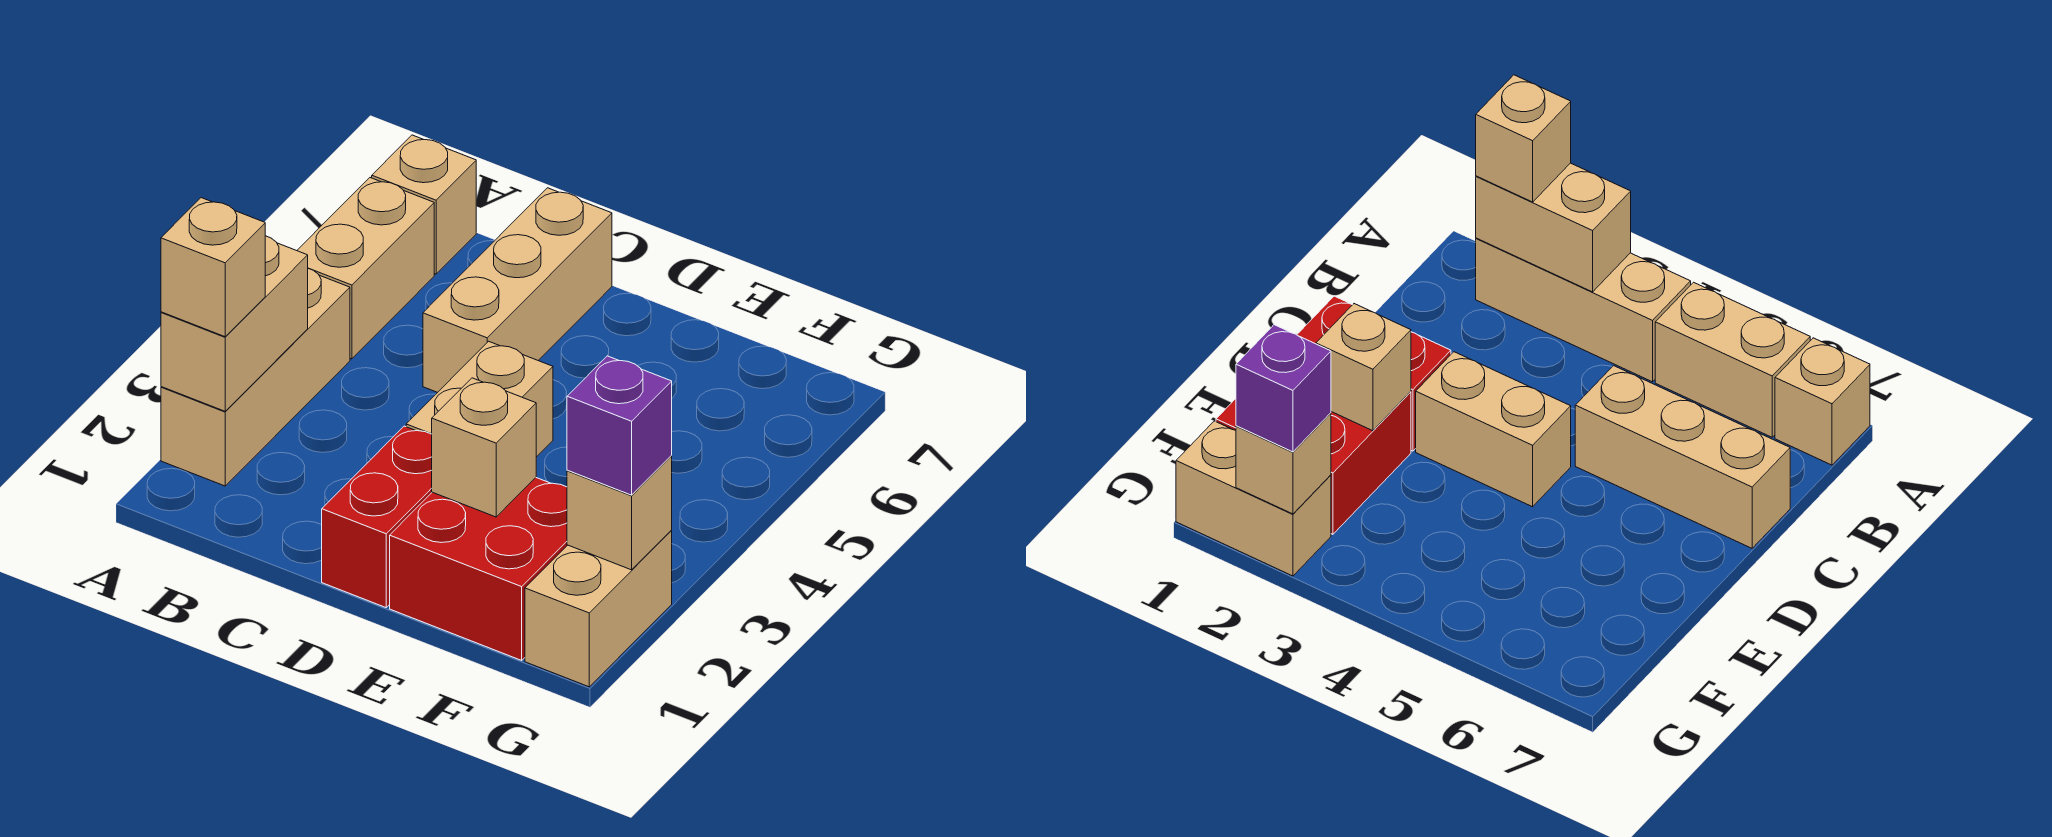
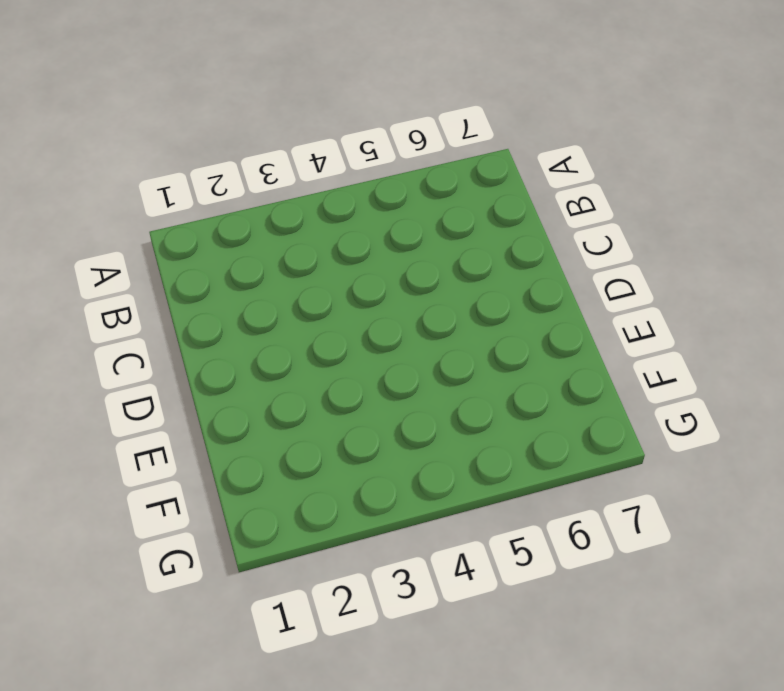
none -> tan 1x3 brick [161,268,350,486]
none -> tan 1x2 brick [297,178,434,359]
none -> tan 1x1 brick [372,135,476,274]

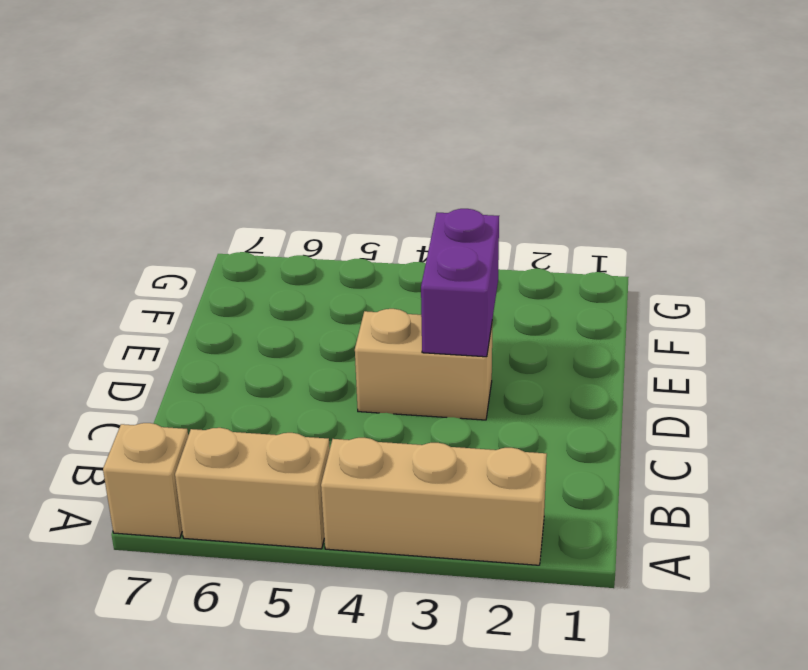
purple 1x2 brick [421,209,499,357] -> none
none -> tan 1x3 brick [423,188,612,392]
none -> red 1x2 brick [322,426,432,608]
none -> red 2x2 brick [390,478,567,660]

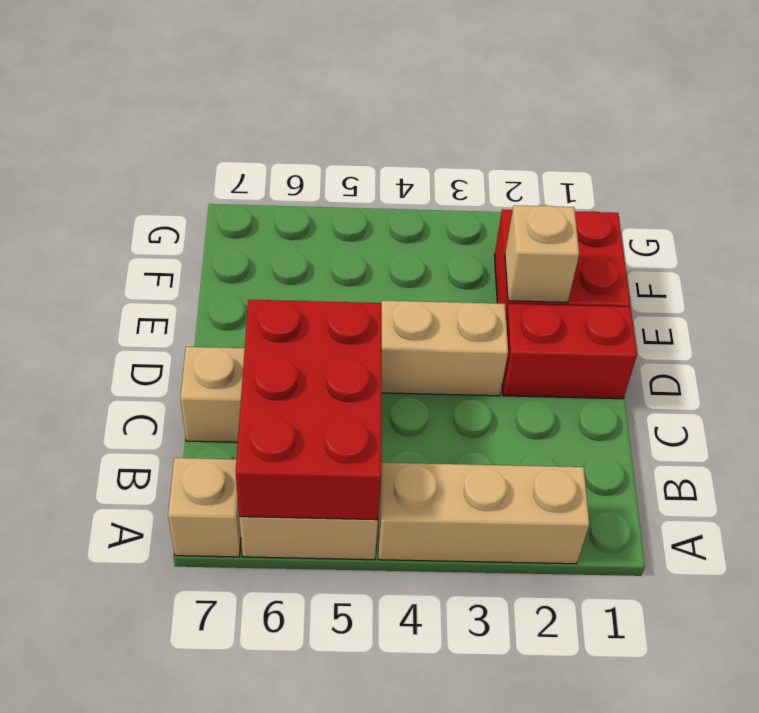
red 2x3 brick [236,300,382,520] -> none
none -> tan 1x2 brick [525,531,672,687]
none -> tan 1x2 brick [161,236,308,411]
none -> tan 1x1 brick [567,456,672,570]

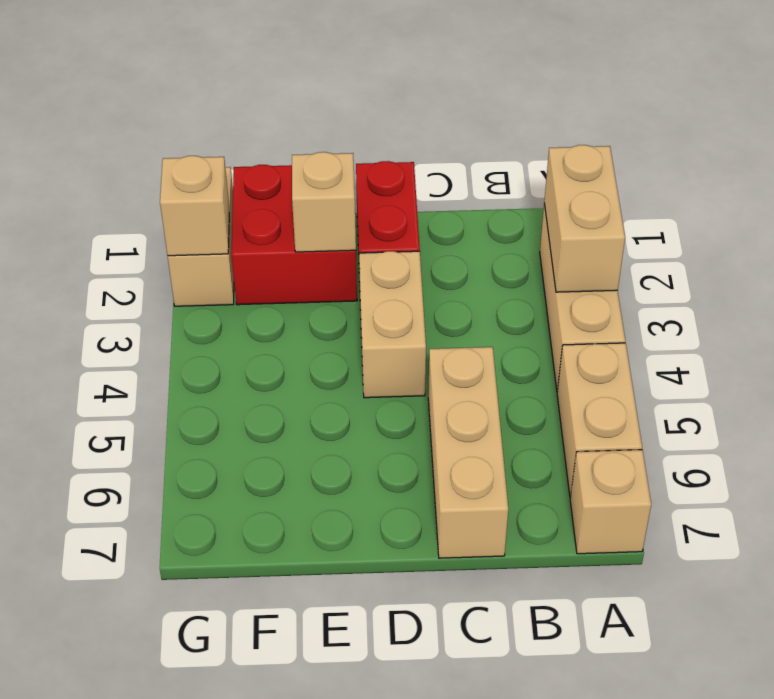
none -> tan 1x1 brick [161,198,265,337]
none -> purple 1x1 brick [567,356,672,495]

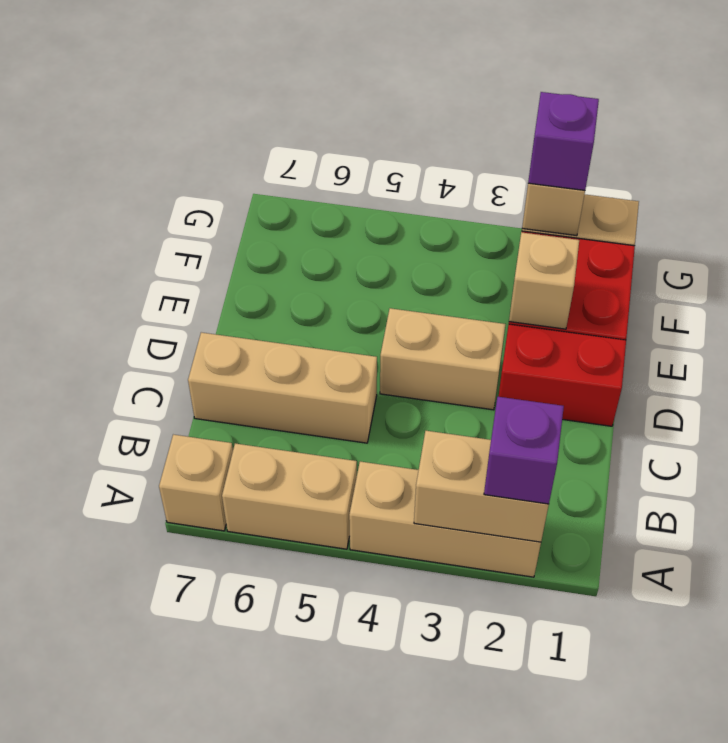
purple 1x1 brick [484,397,564,504] -> tan 1x1 brick [161,198,265,337]

